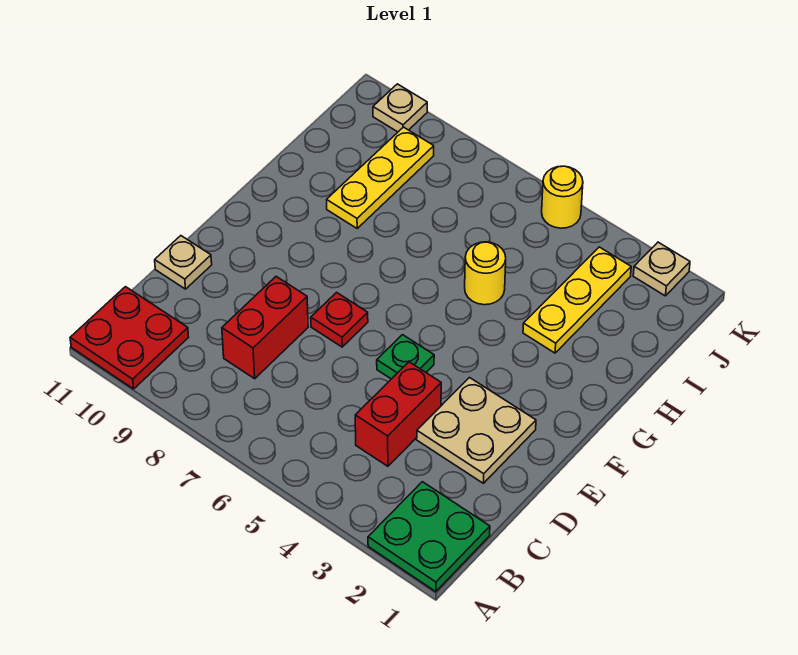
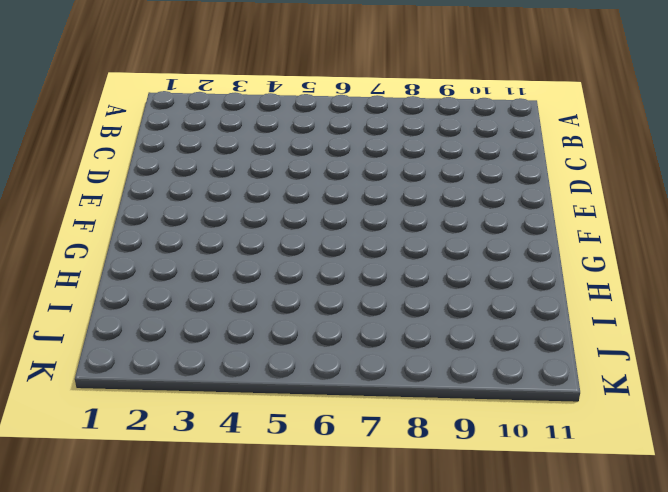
none -> green 2x2 plate [368,482,490,591]
none -> red 2x2 plate [70,287,189,389]
none -> red 1x2 brick [355,362,441,466]

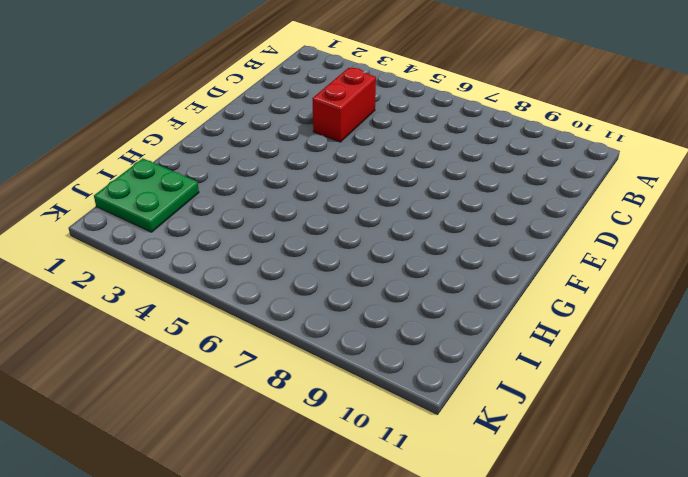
green 2x2 plate [94,158,199,232] -> green 2x2 plate moved to [368,482,490,591]
none -> red 2x2 plate [70,287,189,389]
none -> red 1x2 brick [222,277,308,379]
none -> tan 2x2 plate [417,378,536,483]

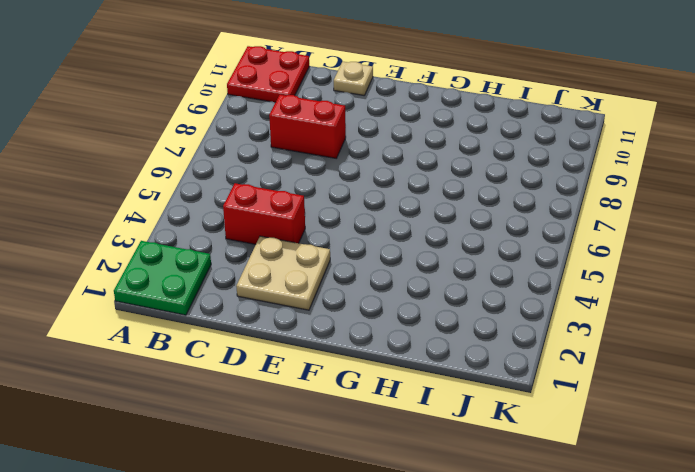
none -> green 1x1 plate [377,335,434,379]
none -> red 1x1 plate [311,293,368,347]
none -> yellow 1x3 plate [523,247,631,353]

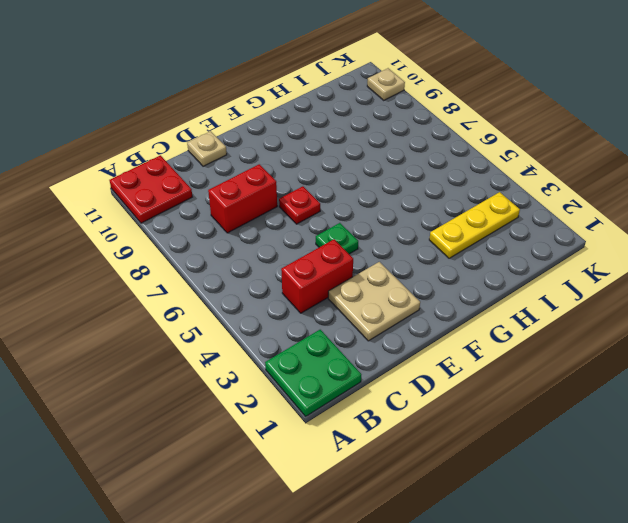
none -> yellow 1x1 round brick [465,242,506,305]
none -> yellow 1x3 plate [327,127,434,228]
none -> tan 1x1 plate [633,242,690,296]

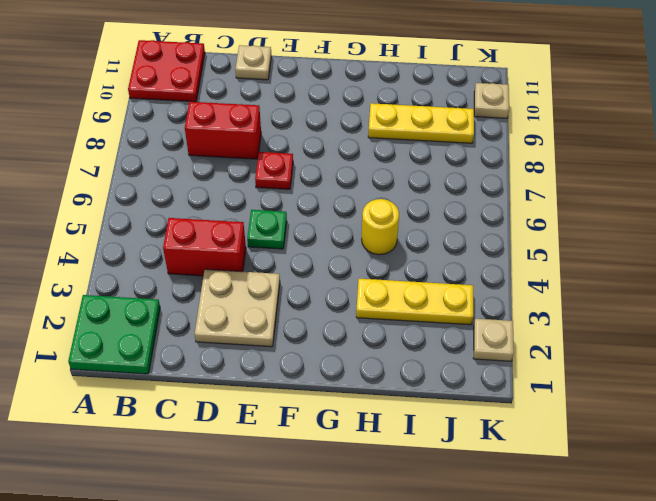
none -> yellow 1x1 round brick [542,166,583,228]

